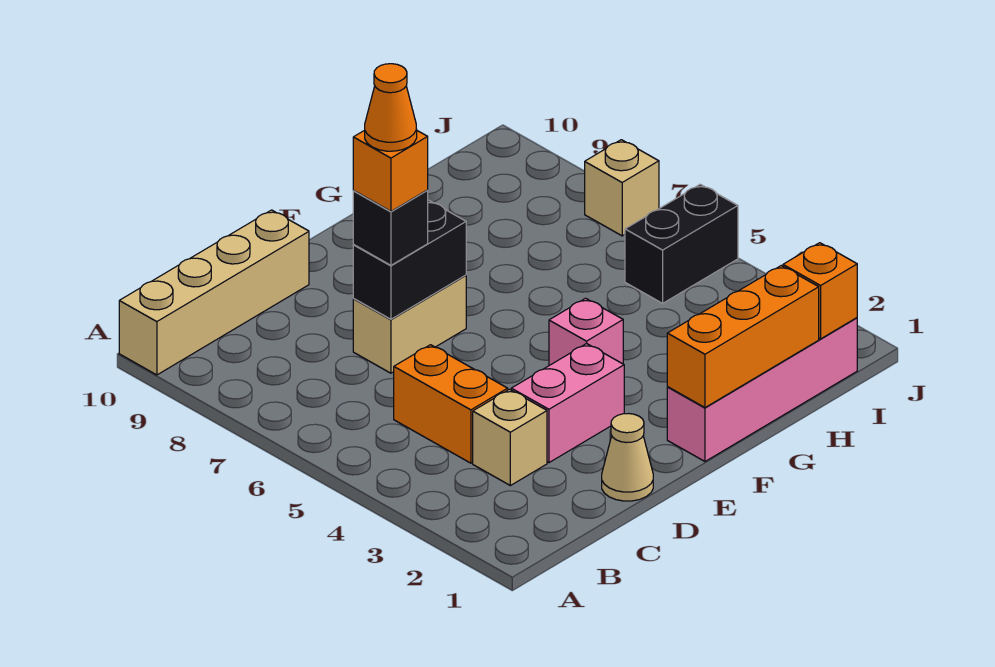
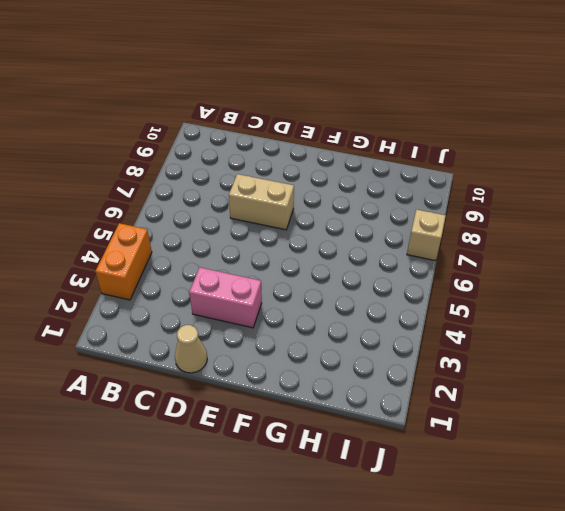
orange 1x2 brick [95,223,152,300] -> orange 1x2 brick moved to [394,345,508,463]
none -> tan 1x4 brick [119,210,309,375]
none -> tan 1x1 brick [473,389,547,486]
none -> pink 1x4 brick [667,318,857,461]

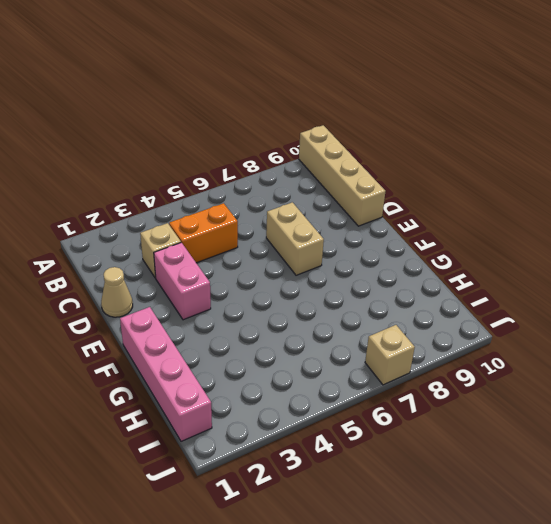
none -> pink 1x1 brick [549,298,623,365]
none -> black 1x2 brick [625,184,738,303]
none -> black 1x2 brick [353,200,466,319]

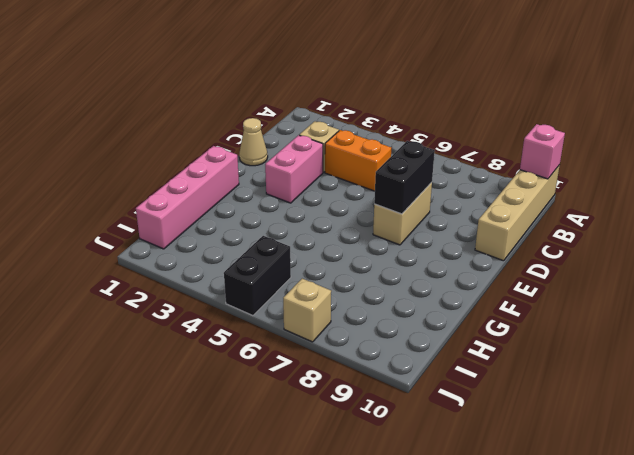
pink 1x1 brick [520,124,565,179] -> pink 1x1 brick moved to [549,298,623,365]
none -> orange 1x3 brick [667,266,819,407]
none -> orange 1x1 brick [783,243,857,339]
none -> black 1x1 brick [353,191,428,265]

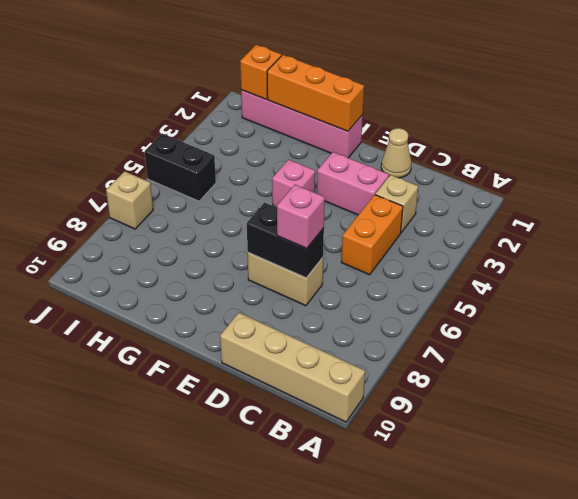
pink 1x1 brick [277,185,325,248] -> black 1x1 brick [353,191,428,265]
none -> orange 1x1 brick [353,130,428,211]
none -> orange 1x1 cone [365,64,417,151]

